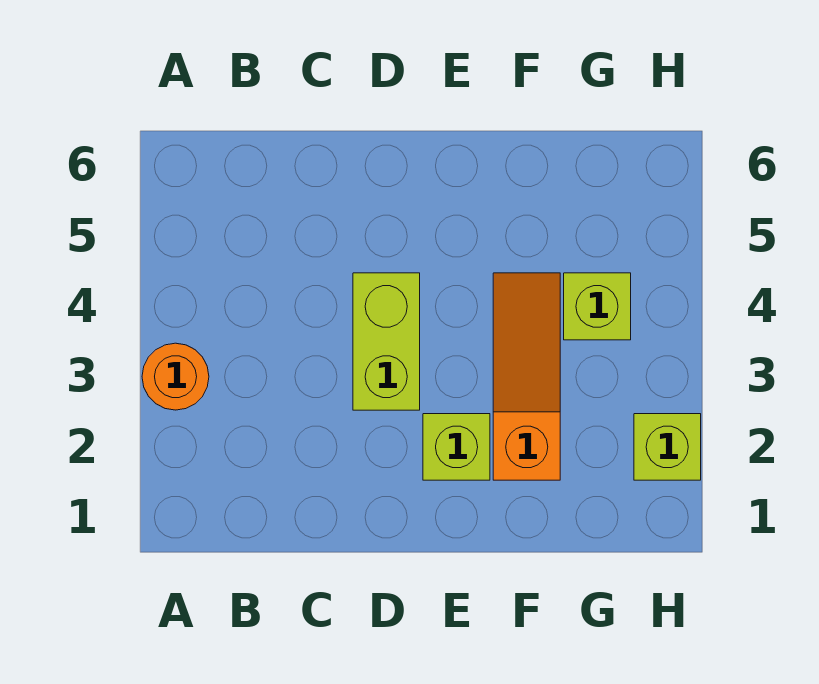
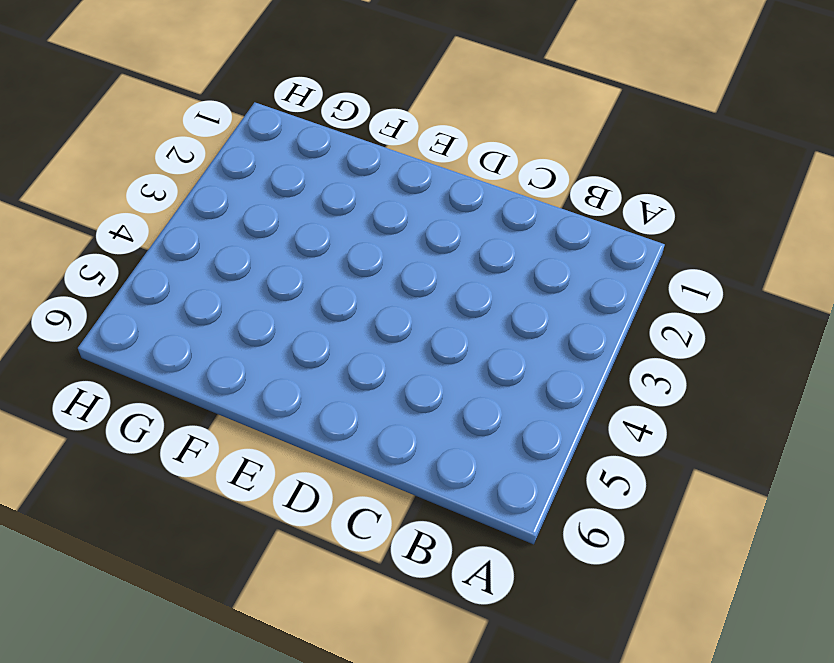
none -> orange 1x1 round brick [142,343,209,410]
none -> lime 1x2 brick [353,273,420,410]

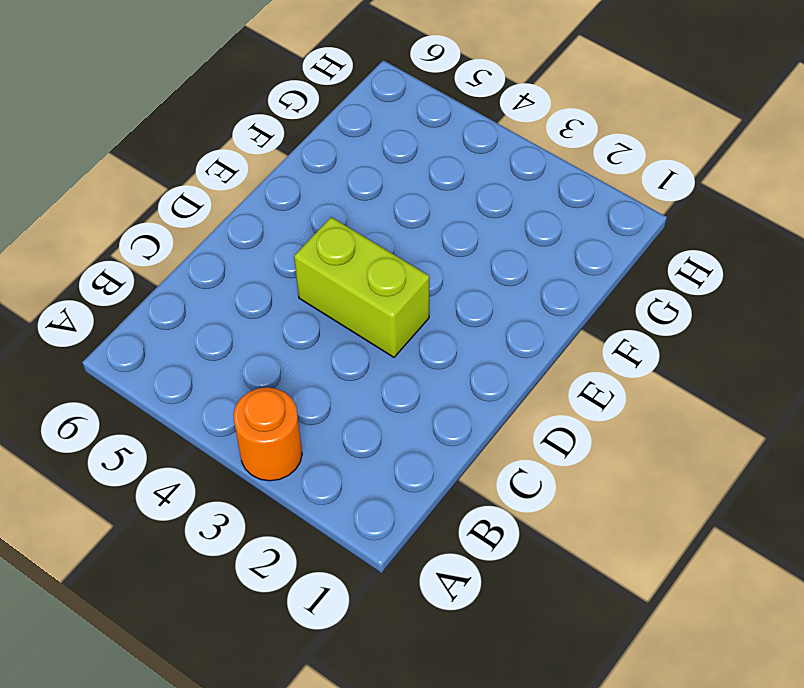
none -> lime 1x1 brick [423,414,490,480]
none -> orange 1x3 slope [493,273,560,480]

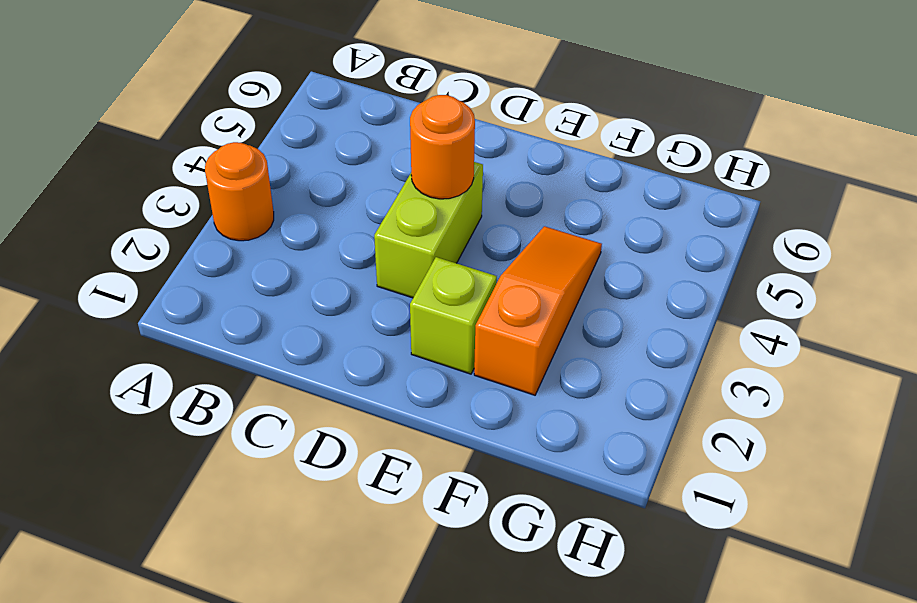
orange 1x1 round brick [410,95,475,199] -> none
none -> lime 1x1 brick [564,273,631,340]
none -> lime 1x1 brick [634,414,701,480]

